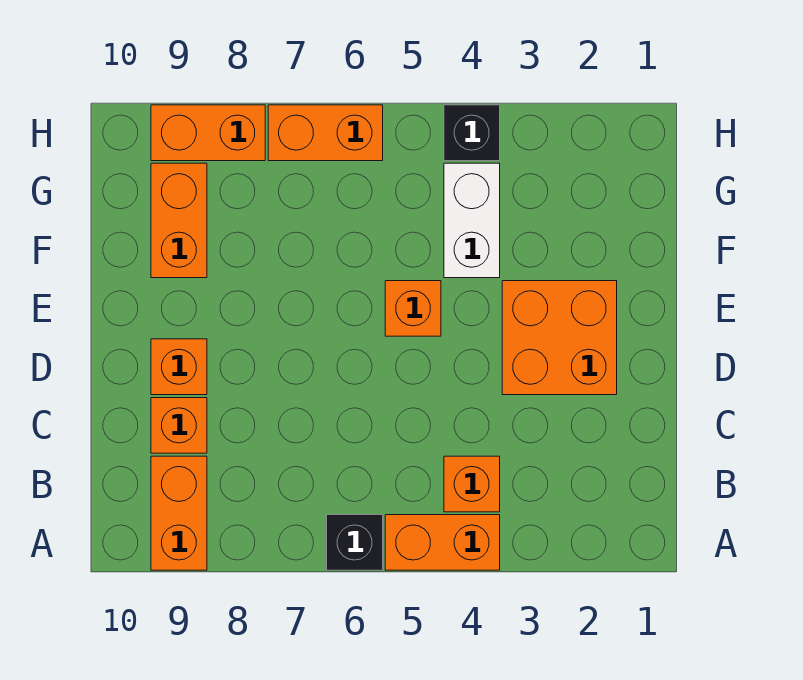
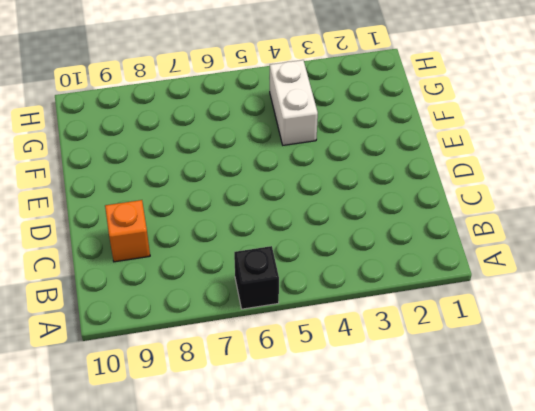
none -> orange 1x2 brick [385,515,500,570]
none -> orange 1x2 brick [151,456,207,570]
none -> orange 1x1 brick [444,456,500,512]

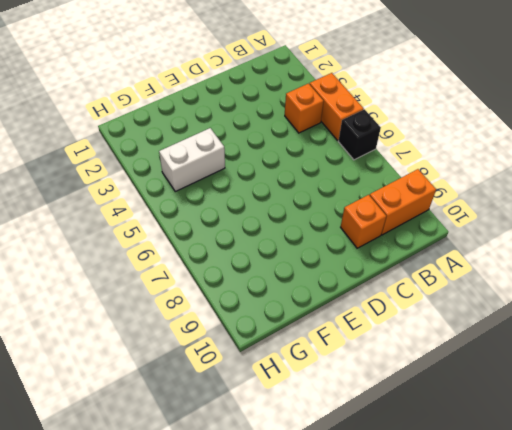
none -> orange 2x2 brick [502,281,617,395]
none -> orange 1x1 brick [151,339,207,395]
none -> orange 1x1 brick [385,281,441,336]

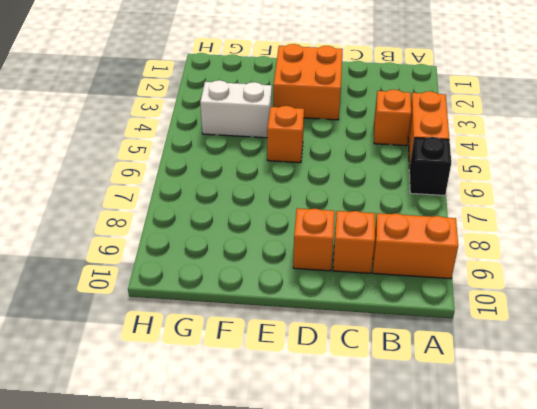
none -> orange 1x2 brick [151,163,207,278]
none -> black 1x1 brick [444,105,500,161]
none -> orange 1x2 brick [268,105,383,161]

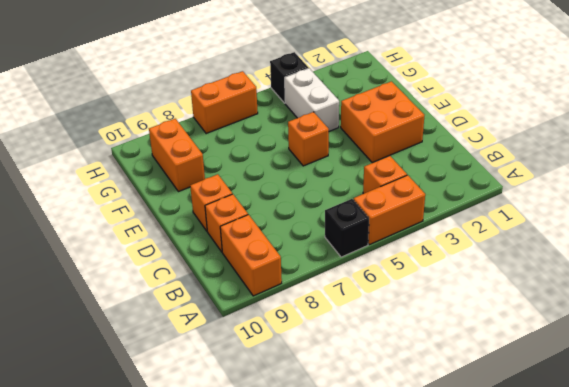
none -> orange 1x2 brick [151,105,265,161]

